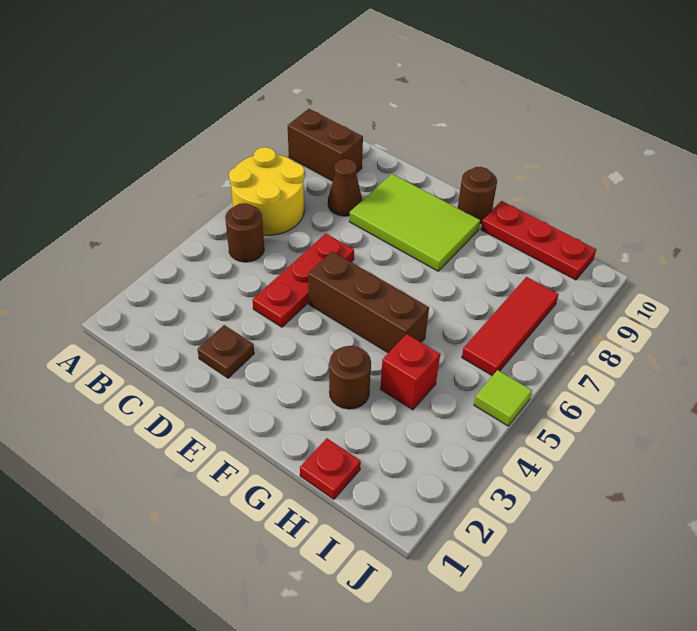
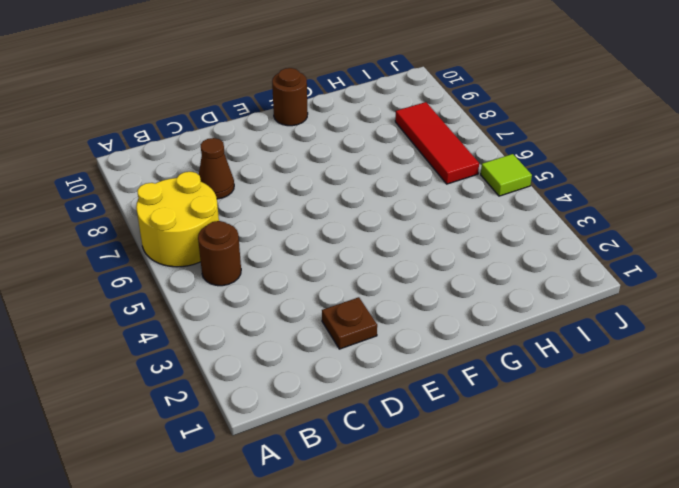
none -> brown 1x2 brick [288,109,363,181]
none -> red 1x3 plate [253,234,354,327]
none -> lime 2x3 tile [349,174,480,271]

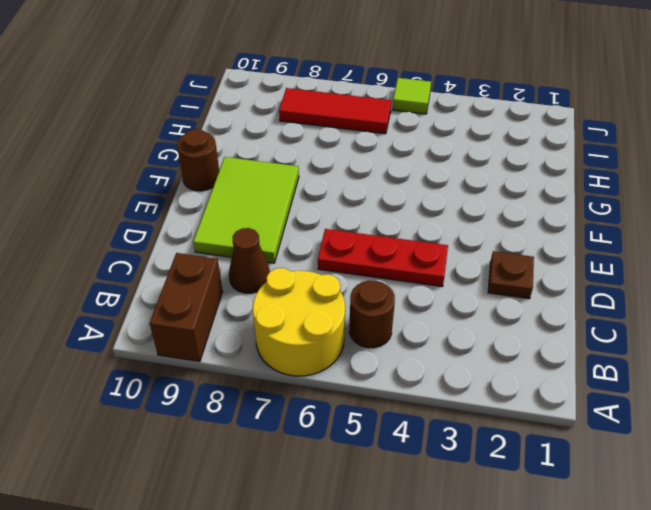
none -> brown 1x3 brick [308,251,429,353]
none -> brown 1x1 round brick [329,346,371,409]
none -> red 1x3 plate [481,201,596,280]

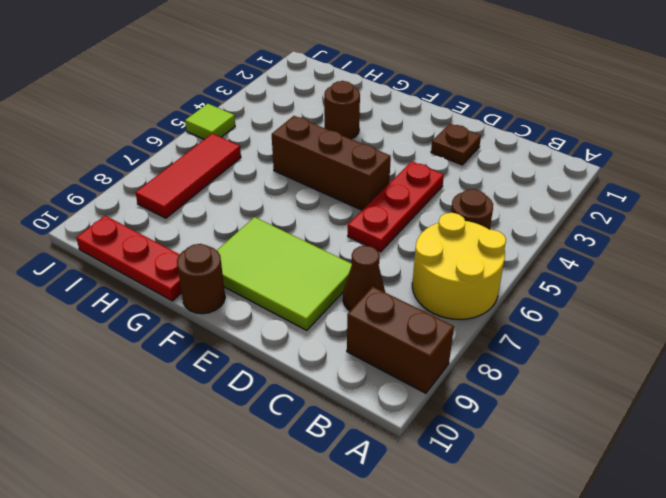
none -> red 1x1 plate [300,438,361,499]
none -> red 1x1 brick [380,334,440,410]

